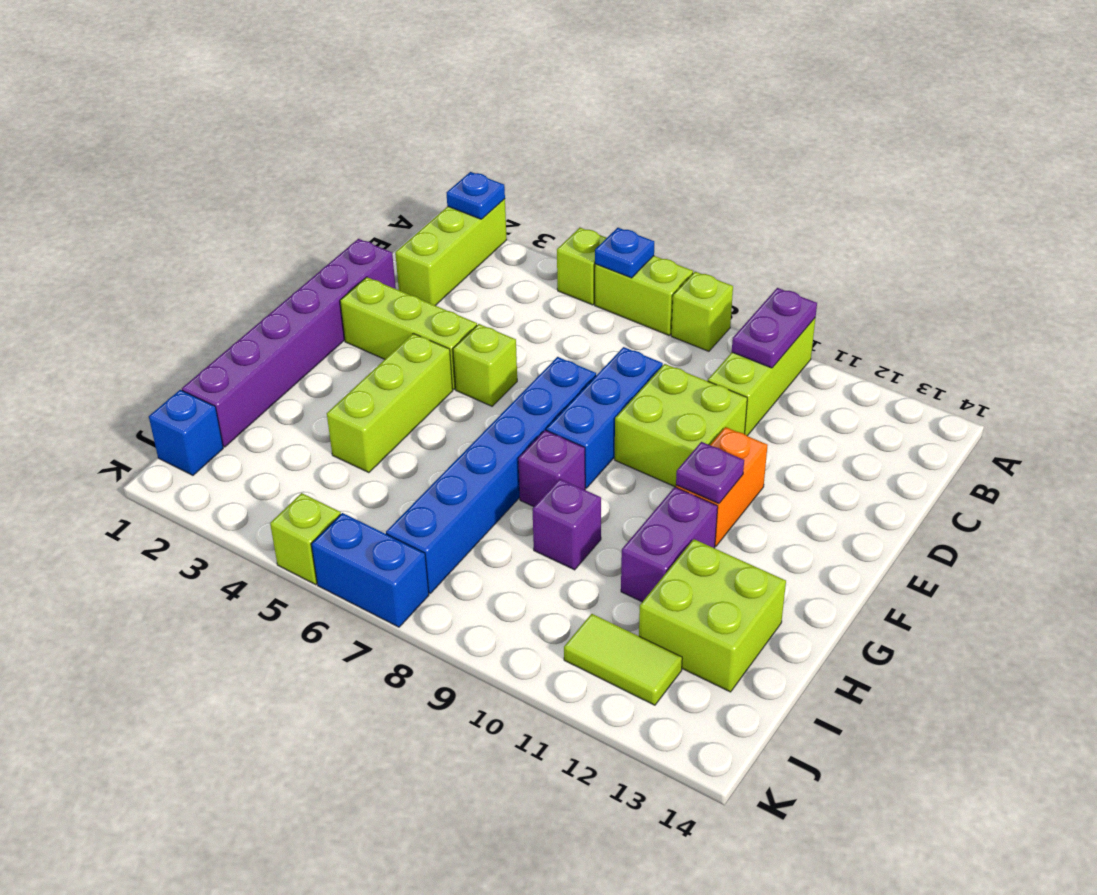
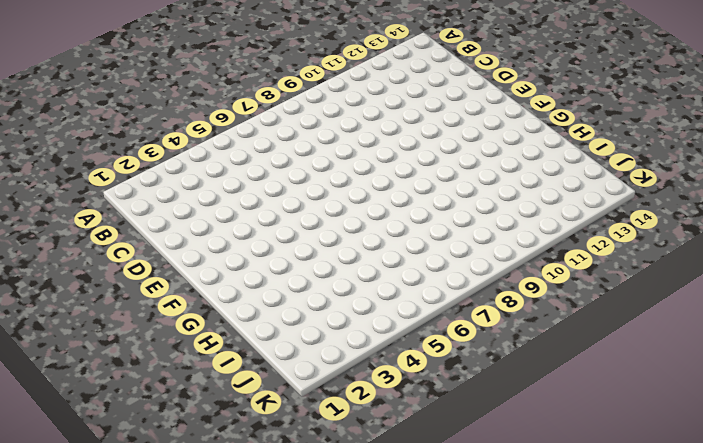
none -> lime 1x3 brick [395,199,507,306]
none -> lime 1x1 brick [557,228,606,305]
none -> lime 1x2 brick [595,256,693,336]

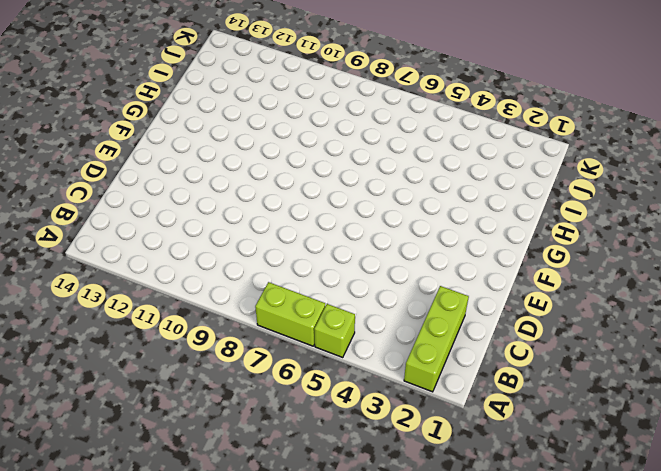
none -> lime 1x1 brick [671,272,733,351]
none -> lime 1x3 brick [708,318,815,436]
none -> purple 1x6 brick [182,239,396,447]

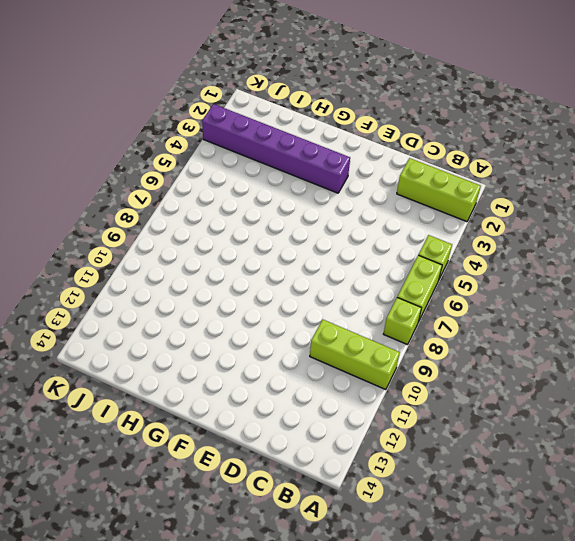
purple 1x6 brick [202,104,350,193] -> purple 1x6 brick moved to [182,239,396,447]
none -> blue 1x3 brick [546,347,663,488]
none -> lime 2x2 brick [615,364,747,487]
none -> lime 1x3 brick [340,277,477,390]

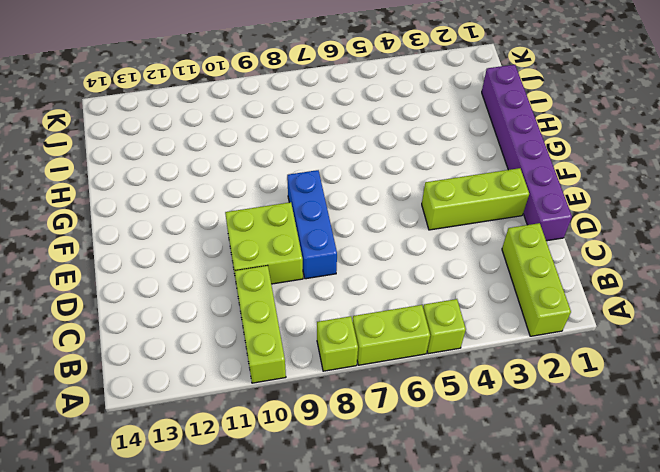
none -> lime 1x1 brick [453,324,517,406]
none -> blue 1x6 brick [386,357,596,593]
none -> orange 1x2 brick [676,427,768,547]

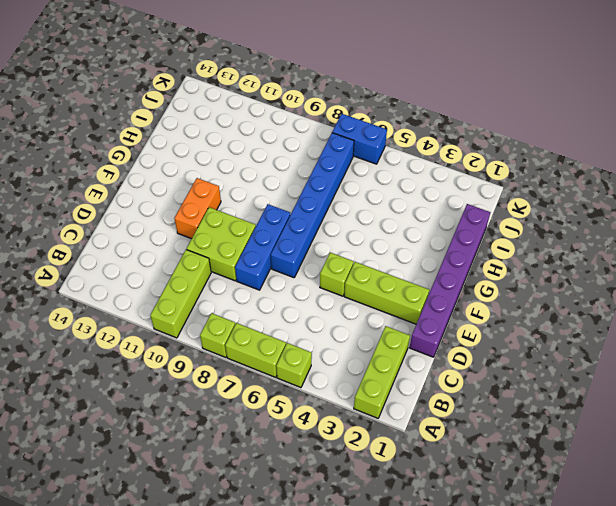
none -> lime 1x3 brick [327,333,453,473]
none -> purple 1x1 brick [518,430,585,507]
none -> purple 1x2 brick [621,487,718,602]

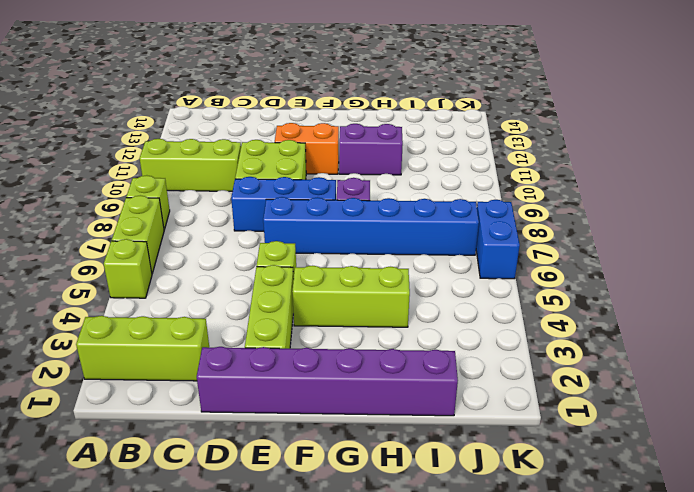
none -> purple 1x1 brick [532,479,601,570]
none -> lime 2x2 brick [639,539,786,692]
none -> blue 1x1 brick [149,390,223,475]

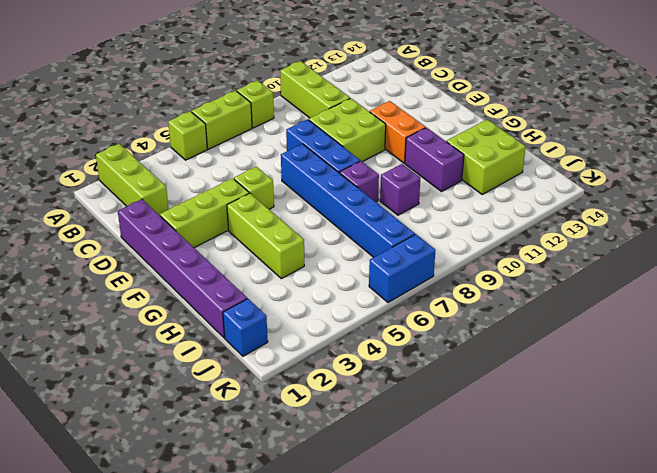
none -> lime 1x2 tile [564,614,682,705]
none -> lime 1x1 brick [270,493,341,585]
none -> blue 1x1 plate [447,172,505,219]

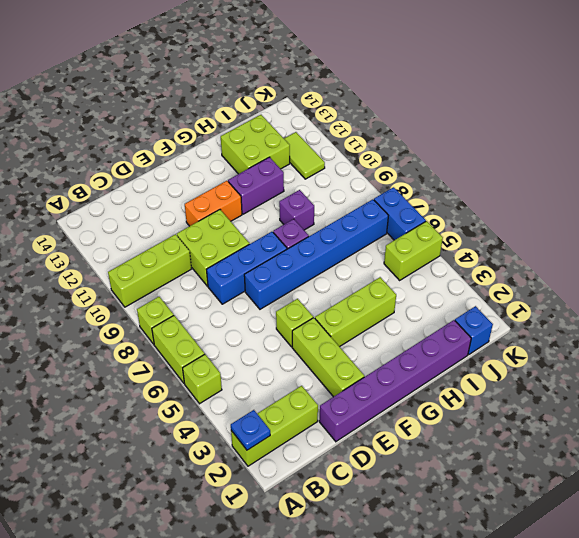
lime 1x2 brick [384,221,443,280] -> lime 1x1 brick [270,493,341,585]
none -> blue 1x1 plate [595,228,654,278]
none -> purple 1x2 plate [732,288,817,368]
none -> purple 1x1 plate [676,442,744,504]

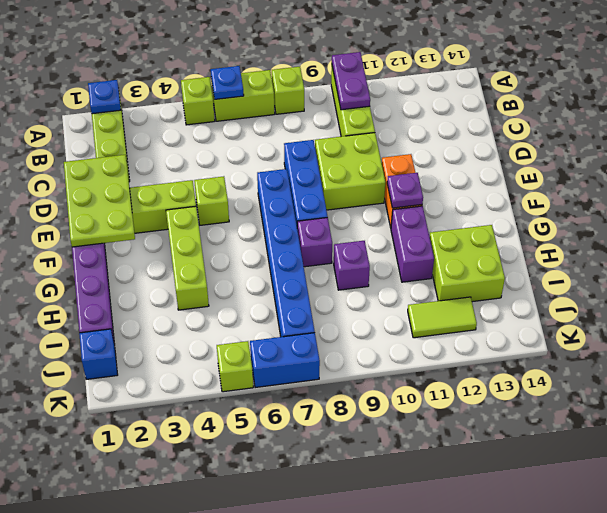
lime 2x3 plate [64,155,135,247] -> none

